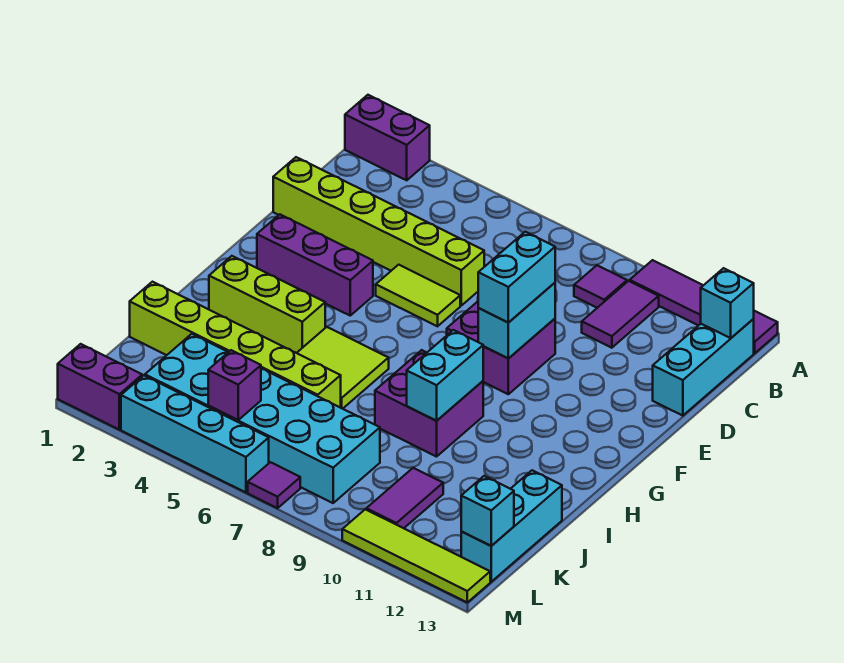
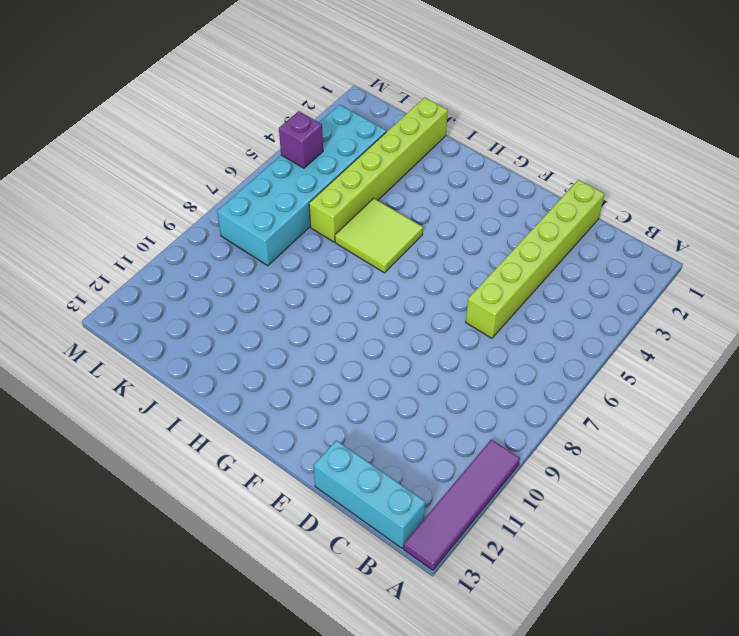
none -> purple 1x2 brick [345,95,430,180]
none -> purple 1x1 tile [574,265,627,308]
none -> purple 1x2 tile [582,281,659,348]

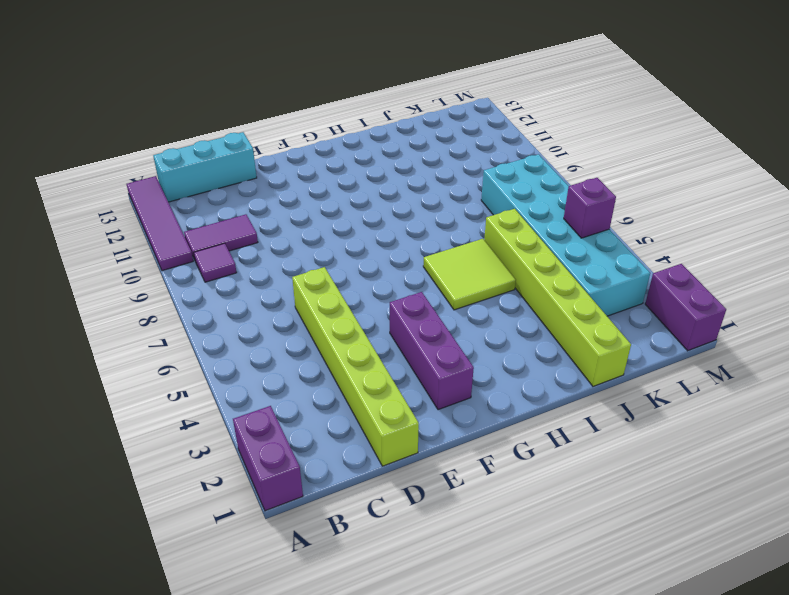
none -> lime 1x2 tile [376,265,460,326]
none -> purple 2x2 brick [447,302,555,394]
none -> lime 1x3 brick [209,256,325,353]

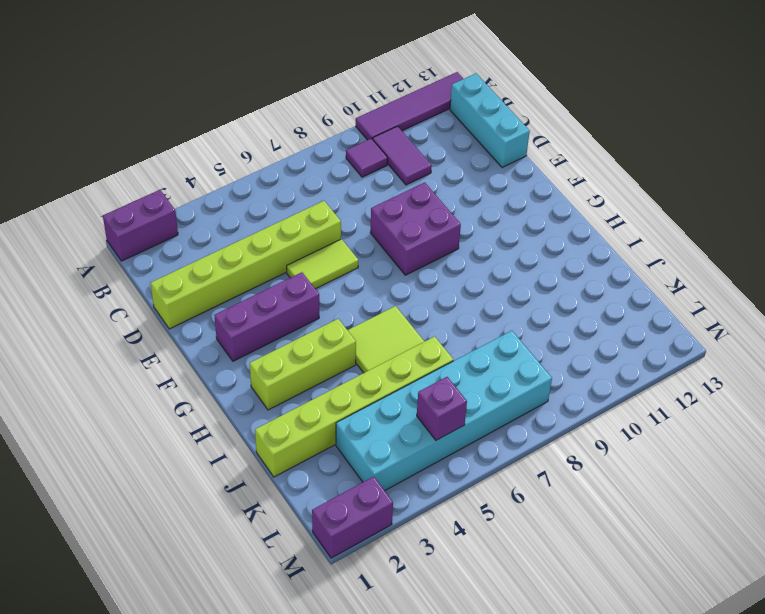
none -> purple 2x2 brick [375,350,483,457]
none -> cyan 1x3 brick [461,470,562,582]
none -> purple 1x2 tile [366,468,443,528]

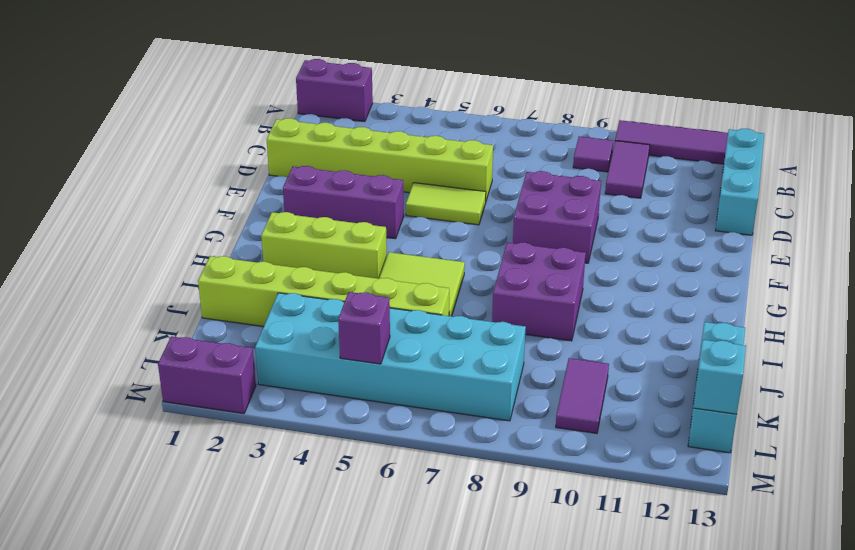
none -> cyan 1x4 brick [121,376,269,492]
none -> purple 1x1 tile [248,462,300,508]
none -> lime 1x4 tile [342,509,490,602]

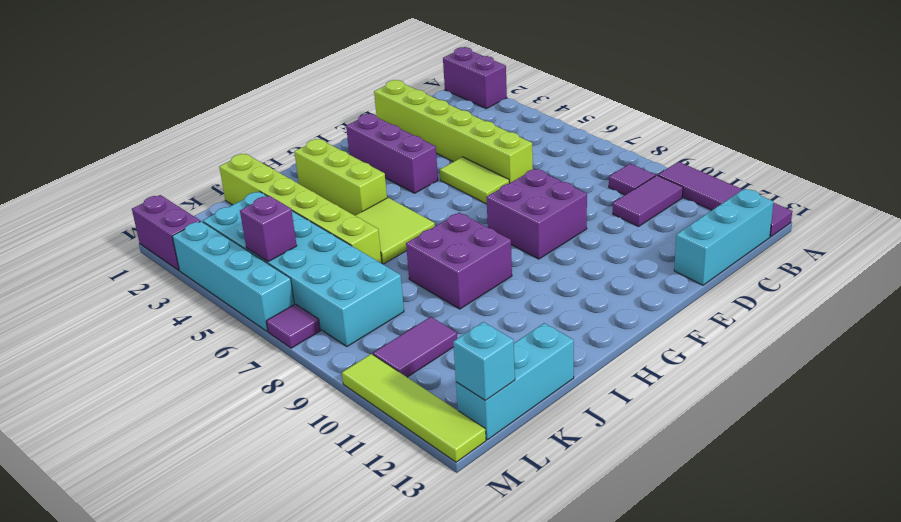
none -> cyan 1x1 brick [701,268,754,338]
none -> cyan 1x2 brick [478,283,555,359]
none -> cyan 1x2 brick [407,330,484,421]

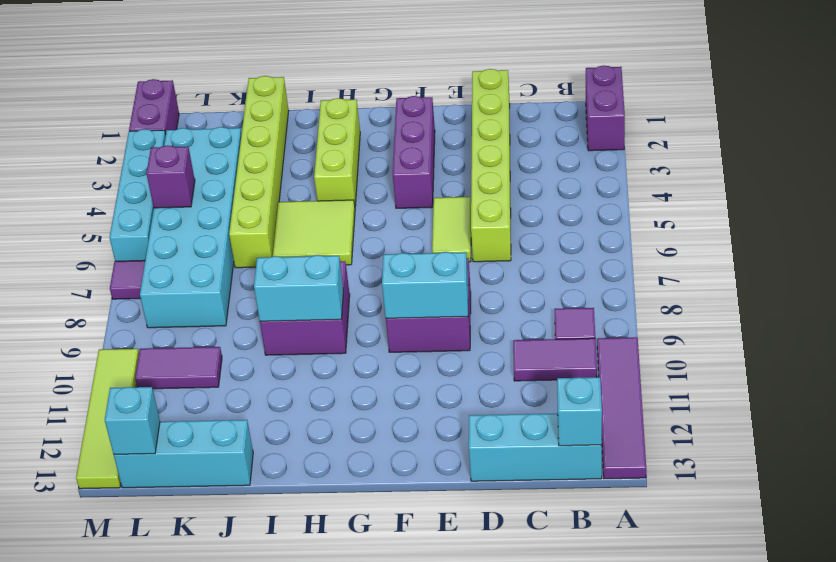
none -> cyan 1x2 brick [478,232,555,323]

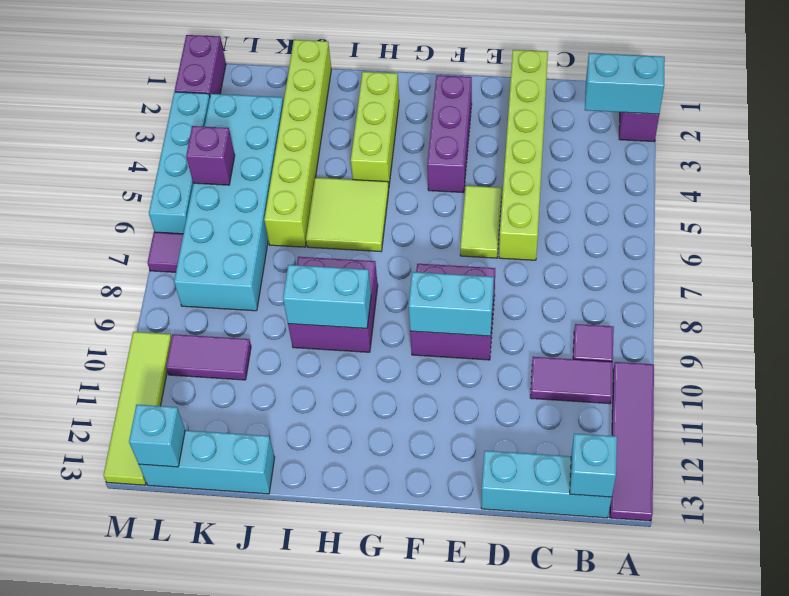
cyan 1x2 brick [585,53,665,114] -> cyan 1x2 brick moved to [478,232,555,323]

